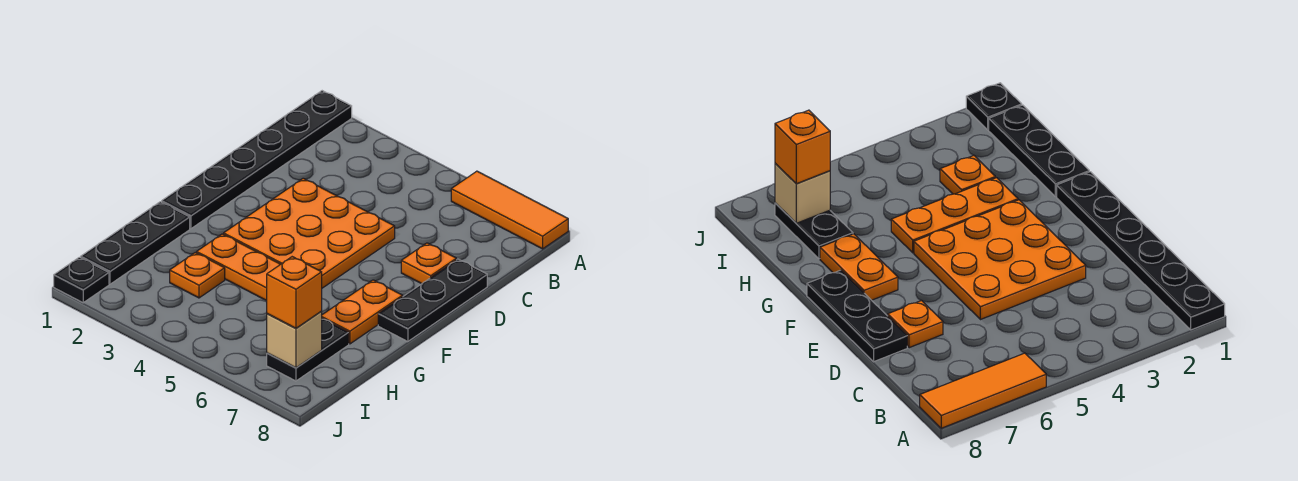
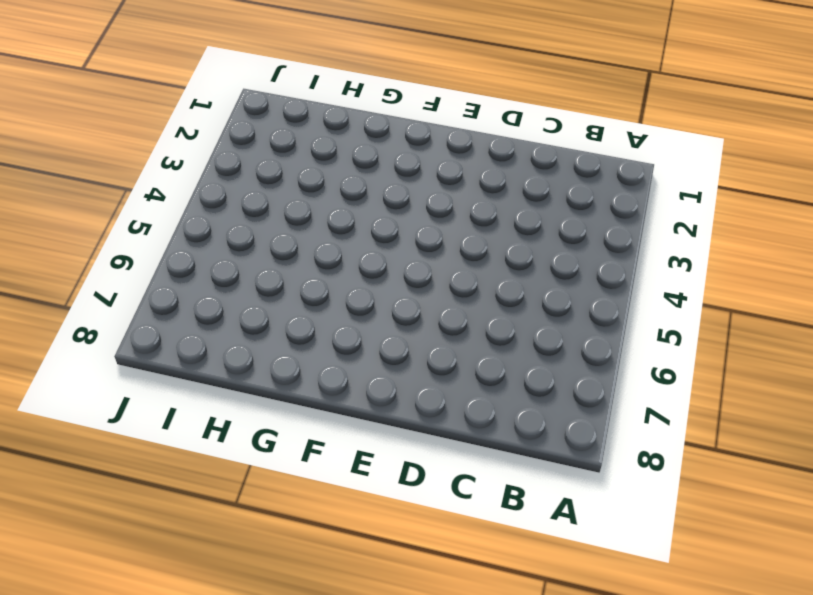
none -> black 1x6 plate [162,91,352,229]
none -> orange 1x3 tile [451,171,568,249]
none -> orange 3x3 plate [224,178,395,288]

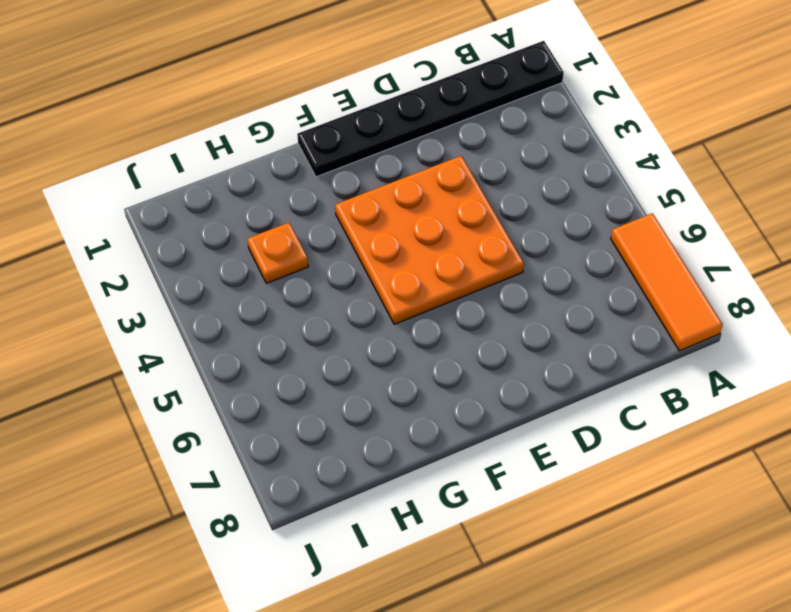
none -> orange 1x1 plate [401,243,456,284]
none -> black 1x3 plate [378,259,487,342]
none -> orange 1x2 plate [322,280,403,344]

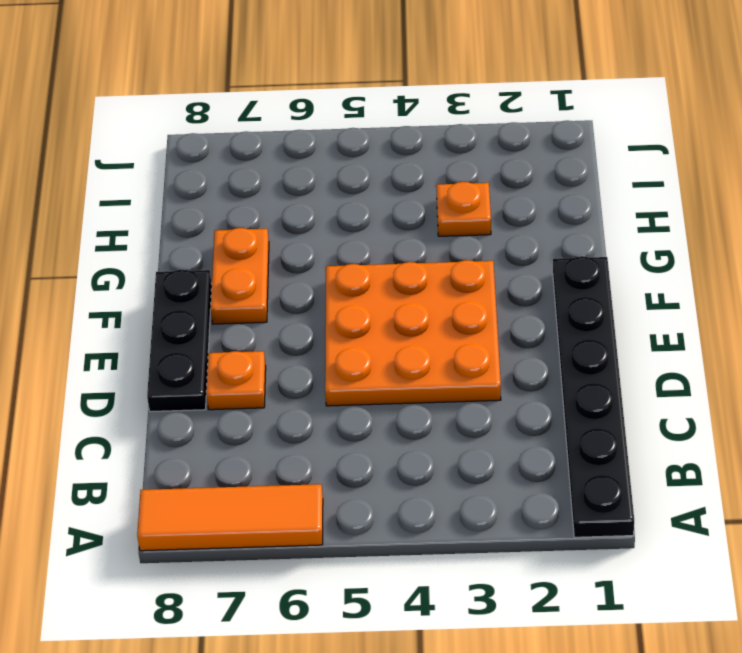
none -> black 1x3 plate [81,202,190,284]
none -> orange 1x3 plate [197,234,280,301]
none -> black 1x2 plate [267,319,349,381]

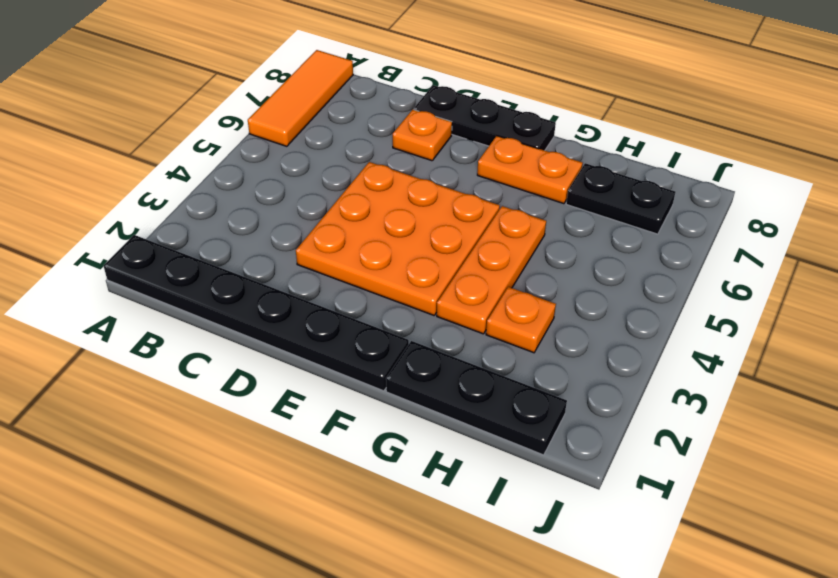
none -> black 1x1 plate [54,257,109,303]
none -> tan 1x1 brick [267,311,322,368]
none -> orange 1x1 brick [267,257,322,328]

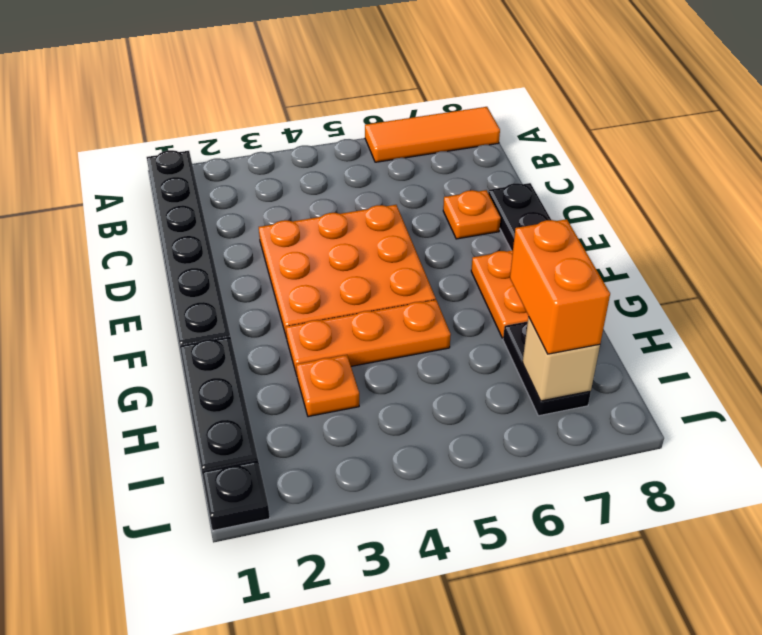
orange 1x2 brick [510,219,610,354] -> orange 1x1 brick [267,257,322,328]

